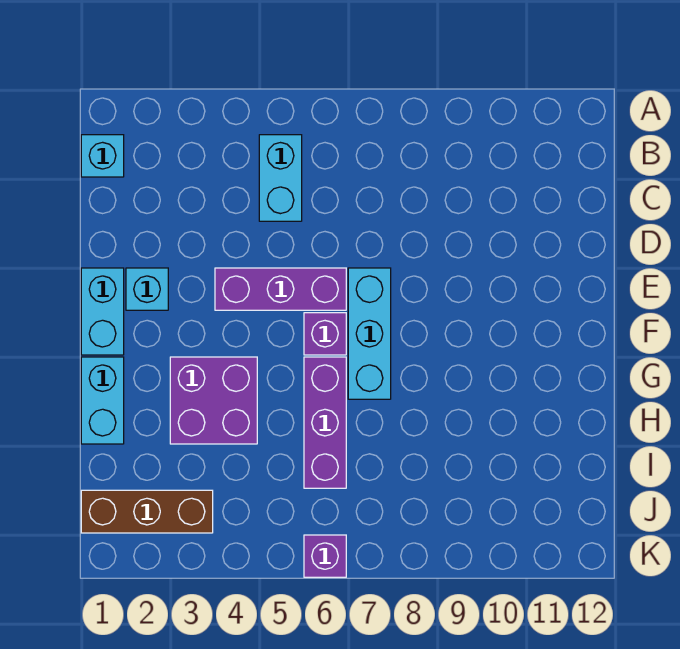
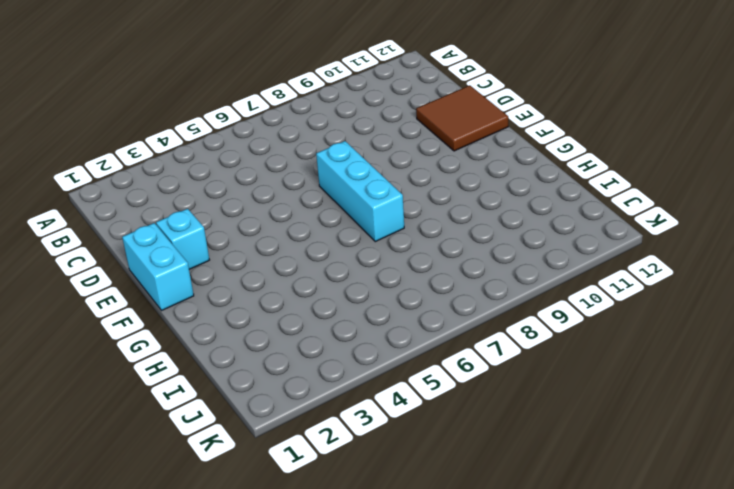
brown 2x2 tile [416,85,508,151] -> none
none -> cyan 1x1 brick [81,135,124,177]
none -> cyan 1x2 brick [259,135,302,221]
none -> purple 1x3 brick [215,268,346,310]

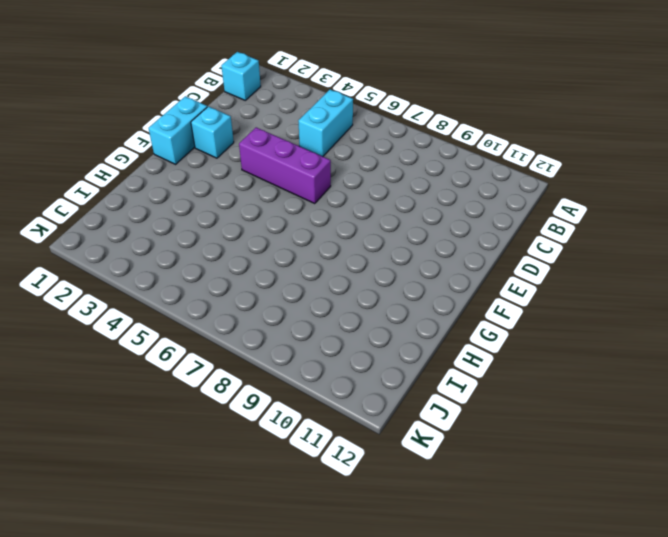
none -> cyan 1x3 brick [348,268,391,399]
none -> purple 1x1 brick [304,313,346,355]
none -> cyan 1x2 brick [81,357,124,444]

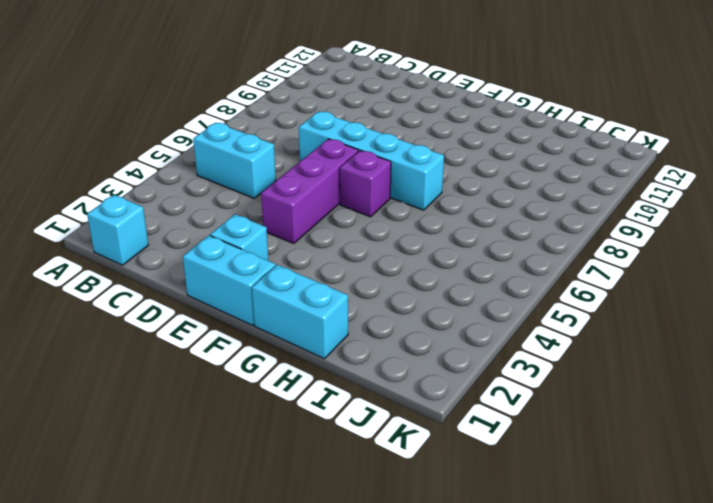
cyan 1x4 brick [299,111,444,210] -> cyan 1x3 brick [348,268,391,399]
none -> purple 2x2 brick [170,357,257,444]
none -> purple 1x3 brick [304,357,346,488]
none -> brown 1x3 brick [81,490,213,533]

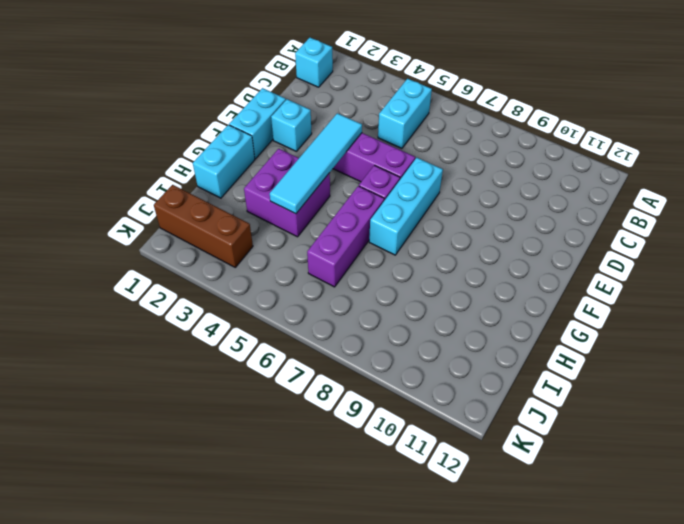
cyan 1x4 tile [270,113,362,214] -> none
none -> purple 1x1 brick [304,535,346,577]

